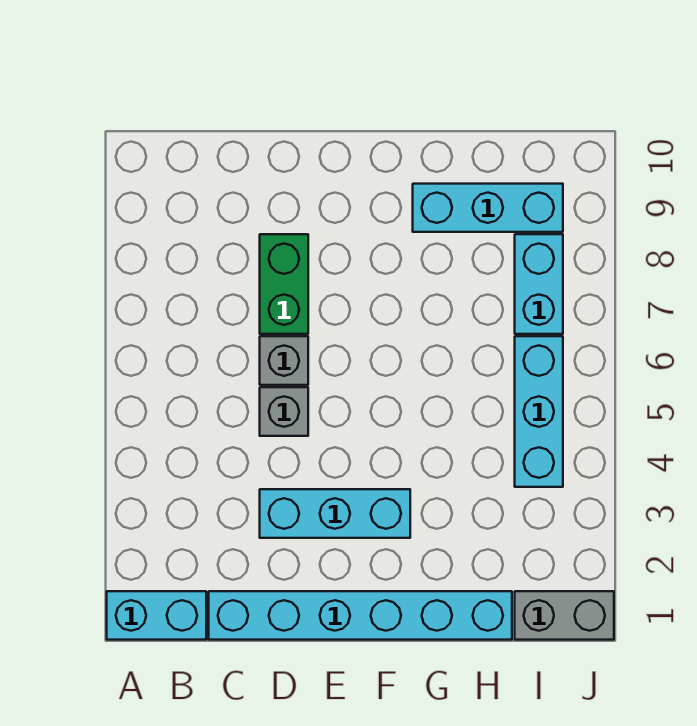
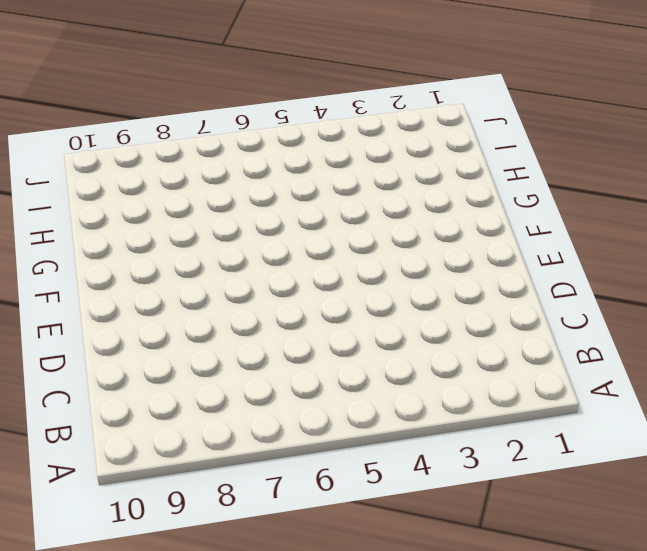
none -> cyan 1x2 brick [107,591,206,640]
none -> cyan 1x6 brick [209,591,512,640]

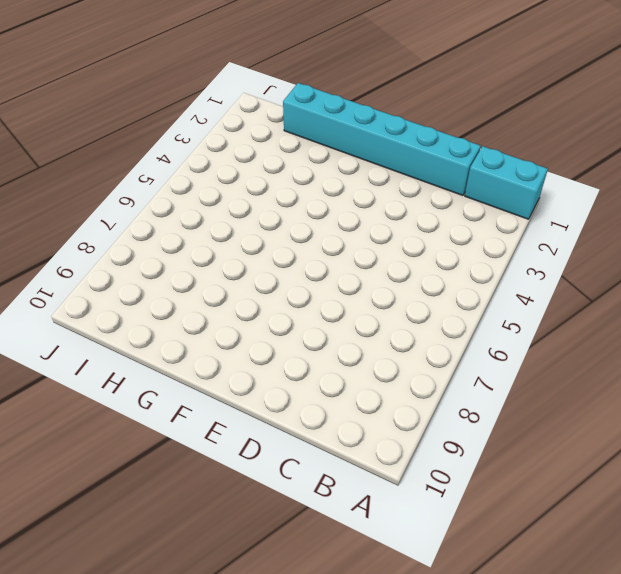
none -> cyan 1x3 brick [260,489,410,538]
none -> grey 1x1 brick [260,387,308,436]

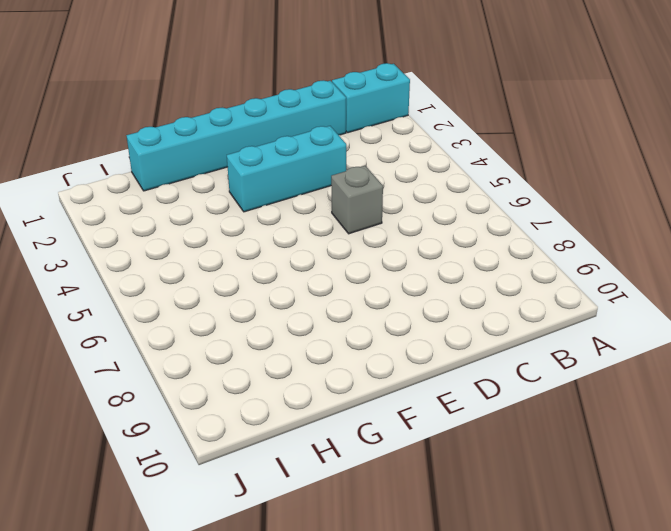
none -> grey 1x1 brick [260,336,308,385]
none -> green 1x2 brick [260,234,308,334]

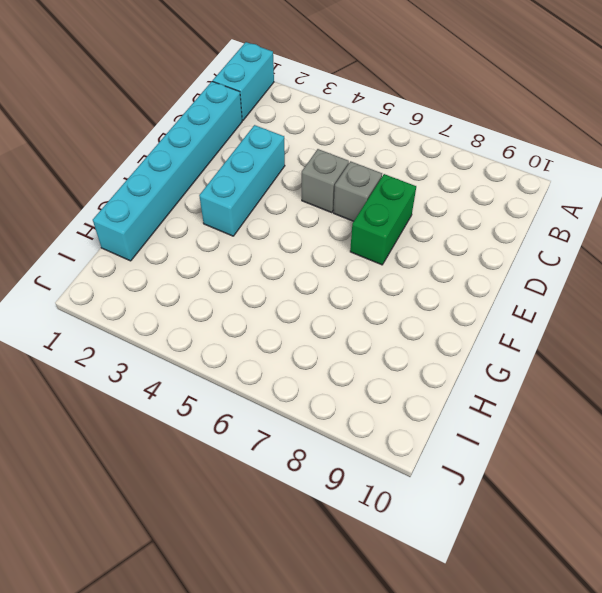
green 1x2 brick [350,174,416,265] -> green 1x2 brick turned to [260,234,308,334]
none -> cyan 1x3 brick [413,184,563,232]
none -> grey 1x2 brick [515,591,614,640]

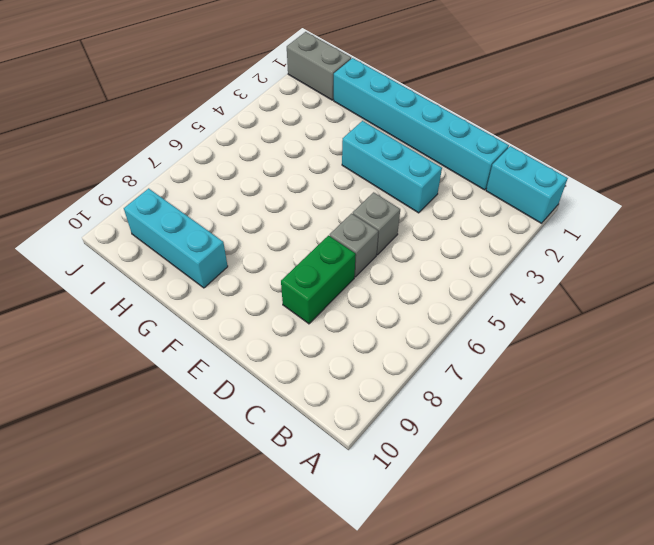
none -> cyan 1x3 brick [515,336,563,487]
none -> cyan 1x2 brick [515,234,563,334]

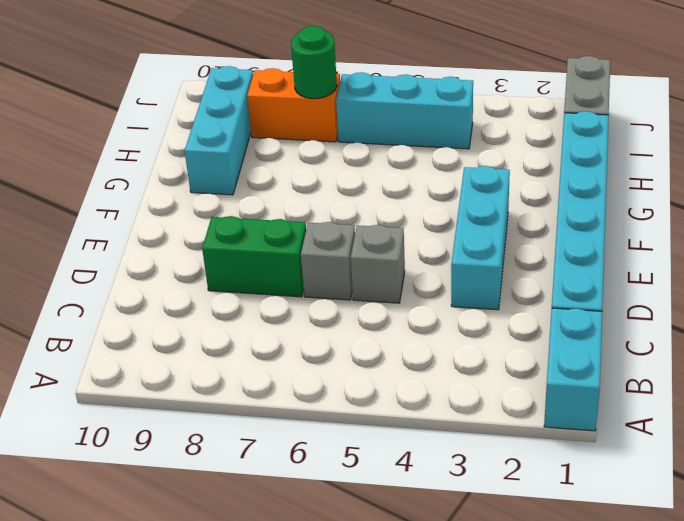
orange 1x2 brick [247,68,340,142] -> cyan 1x2 brick [515,234,563,334]
green 1x1 round brick [291,26,337,99] -> none

